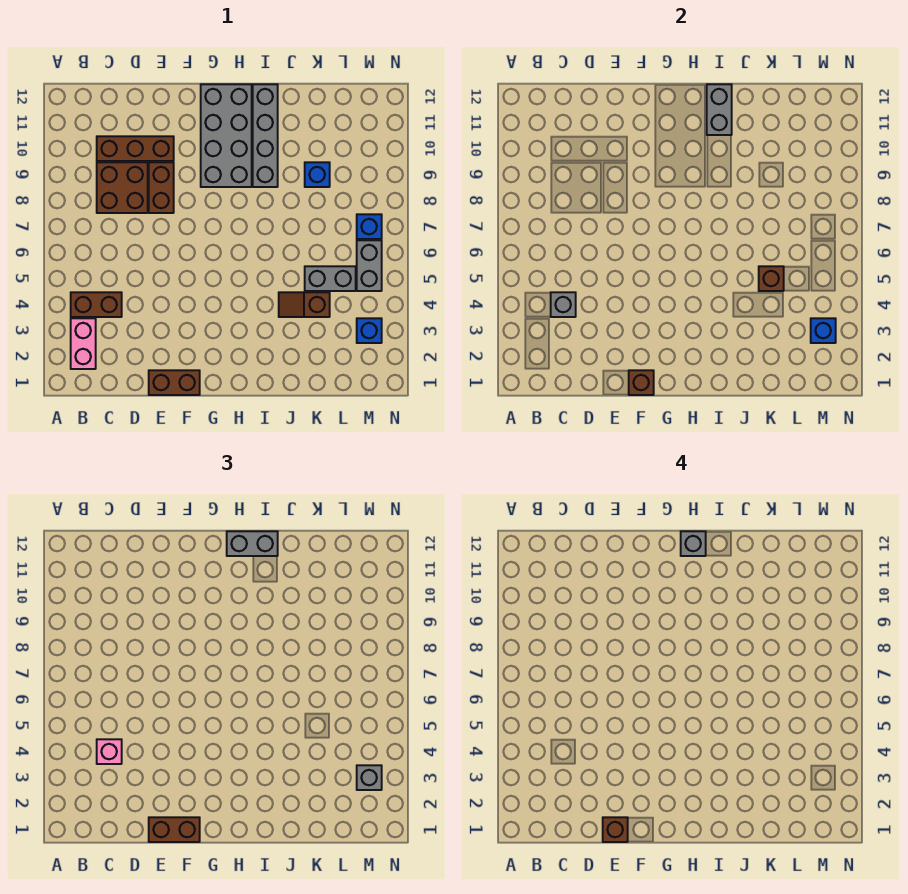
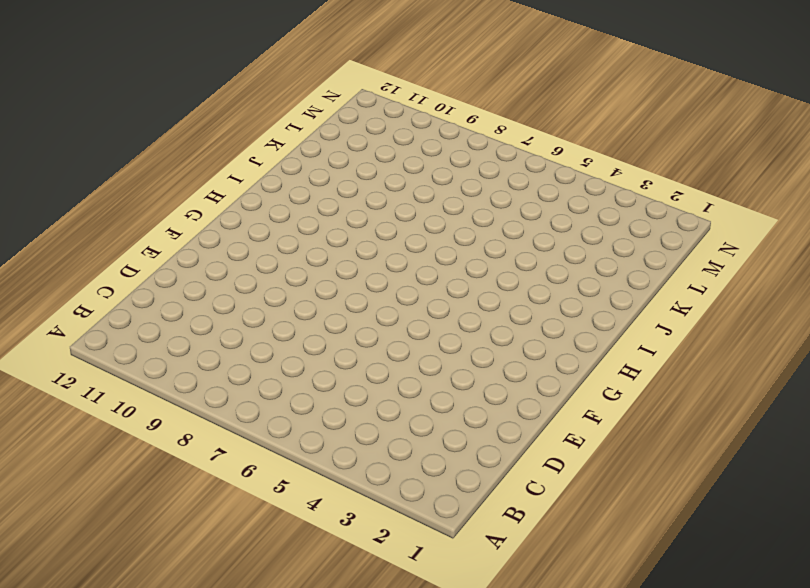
none -> pink 1x2 brick [71,318,96,369]
none -> brown 1x2 brick [71,292,122,317]
none -> brown 2x2 brick [97,162,148,213]

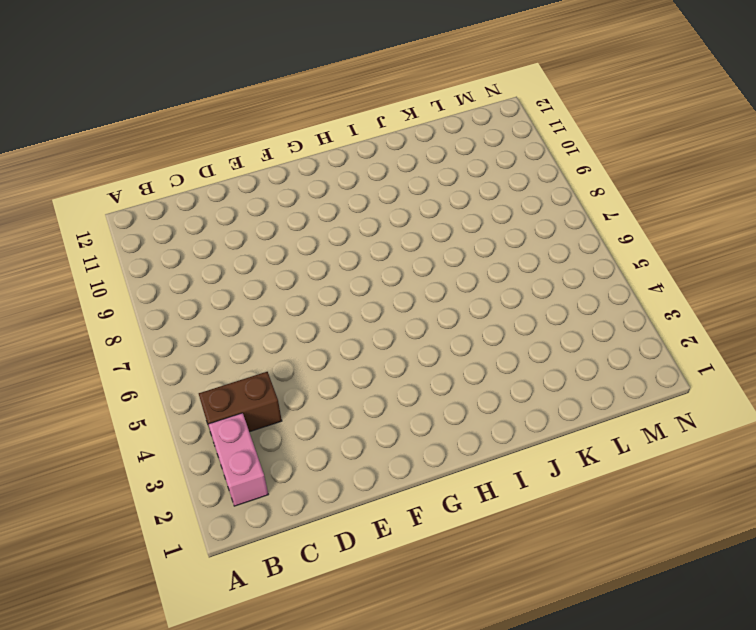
none -> brown 2x2 brick [97,162,148,213]
none -> brown 1x3 brick [97,136,174,161]
none -> brown 1x2 brick [149,370,200,395]

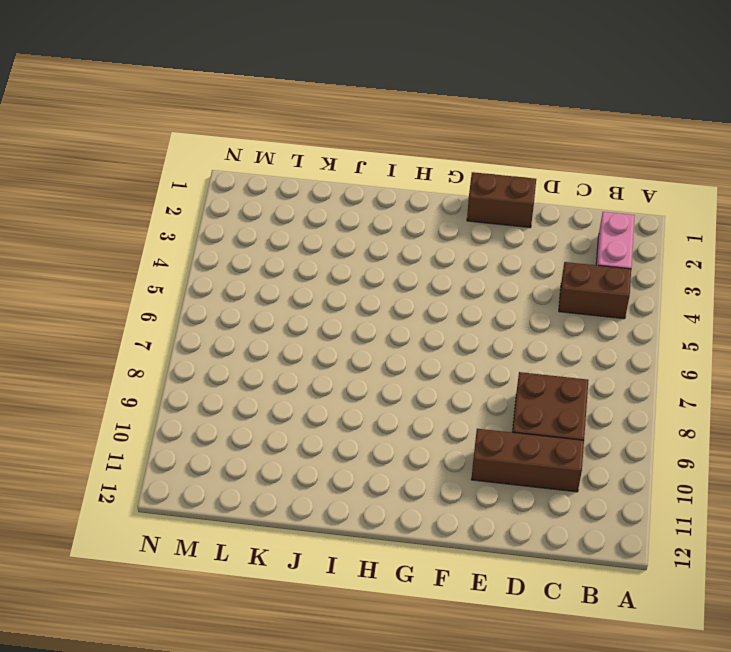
none -> brown 1x2 brick [149,162,174,213]
none -> grey 2x4 brick [201,84,252,187]
none -> grey 1x4 brick [253,84,278,187]

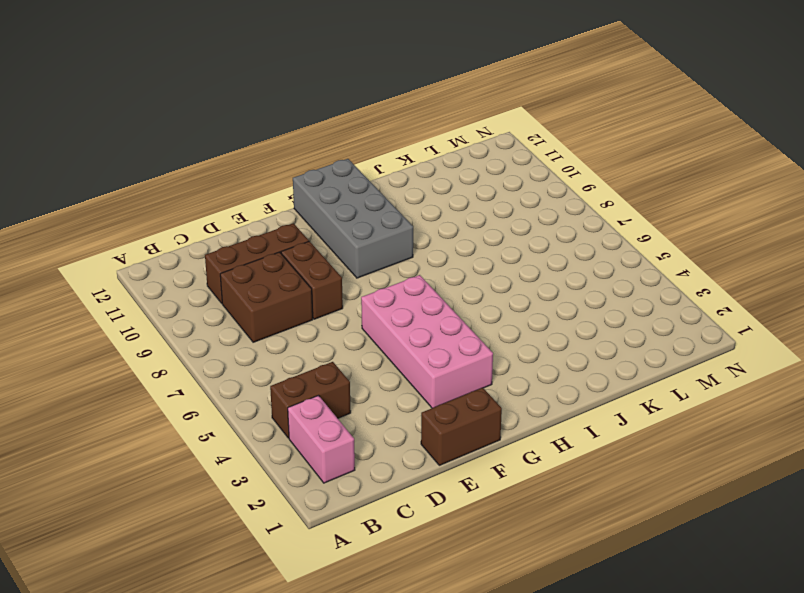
pink 2x4 brick [361,275,493,408] -> none
none -> grey 1x4 brick [253,84,278,187]
none -> brown 1x2 slope [279,292,330,317]
none -> grey 1x2 brick [305,266,356,291]

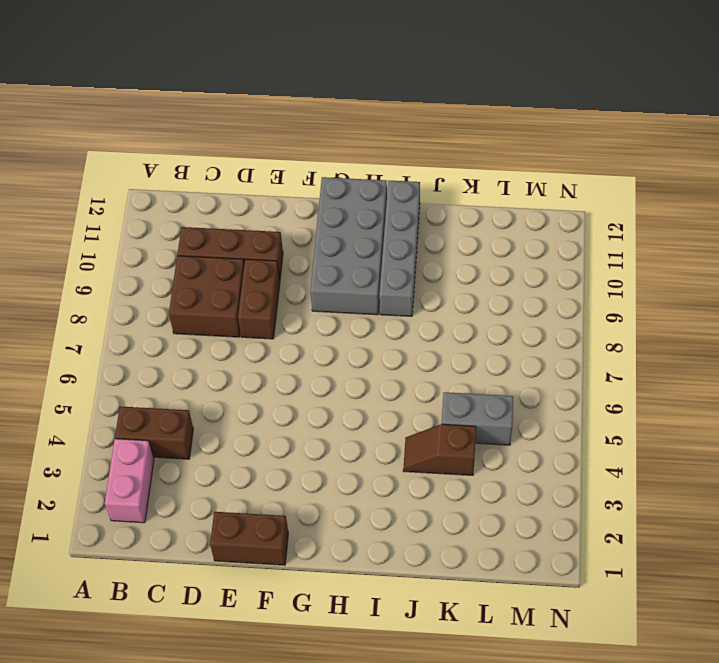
none -> blue 1x1 brick [305,162,330,187]
none -> blue 1x1 brick [357,318,382,343]
none -> grey 1x2 brick [357,240,382,291]

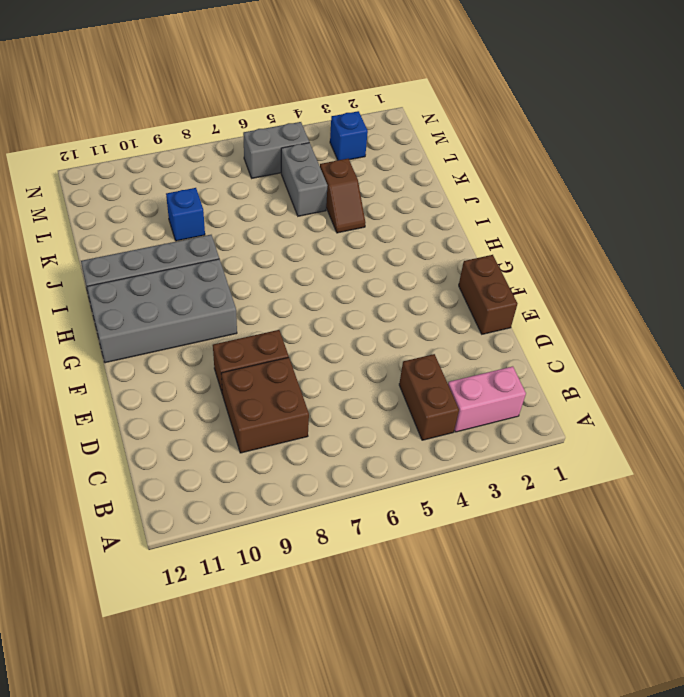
none -> brown 1x3 brick [97,136,174,161]
none -> blue 1x1 brick [357,214,382,239]
none -> grey 1x1 brick [551,292,576,317]

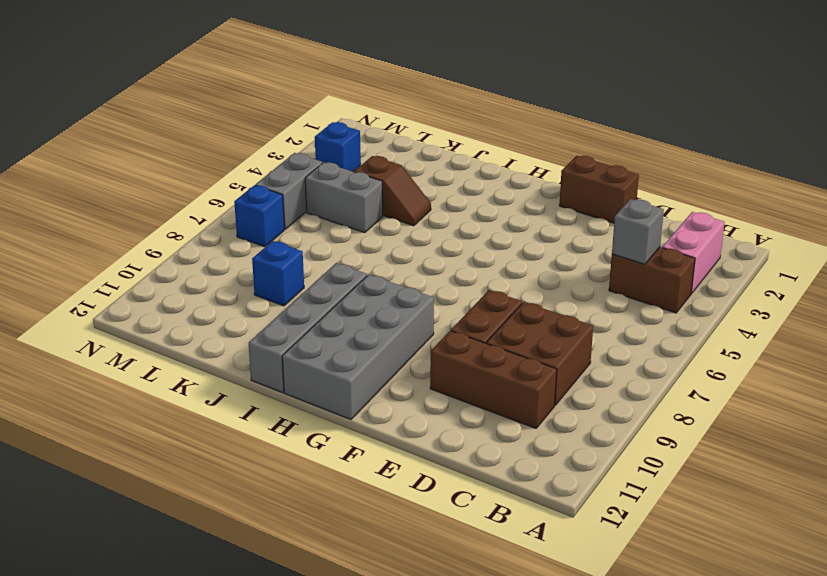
none -> brown 1x1 brick [629,370,654,395]
none -> grey 1x2 brick [707,84,732,135]
none -> brown 1x1 brick [759,266,784,291]

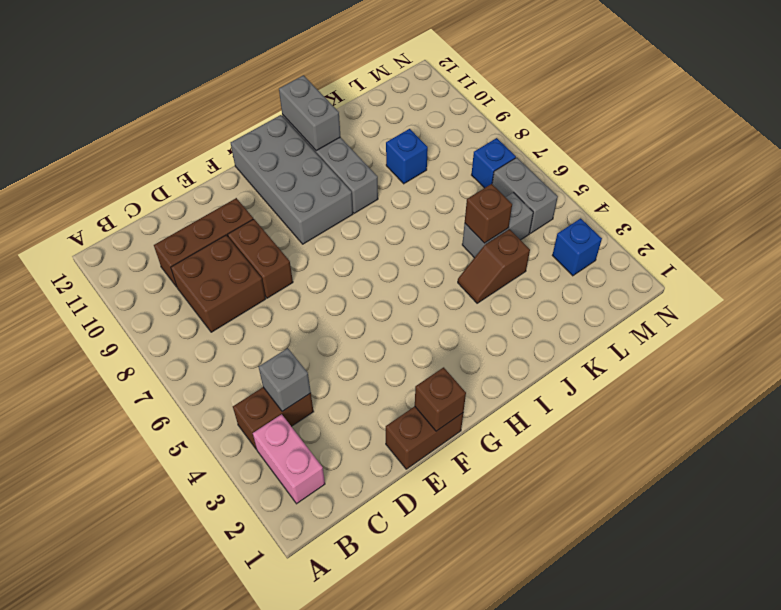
none -> blue 1x1 brick [811,318,836,343]
none -> pink 1x1 brick [97,739,122,764]
none -> brown 1x2 brick [149,817,200,842]

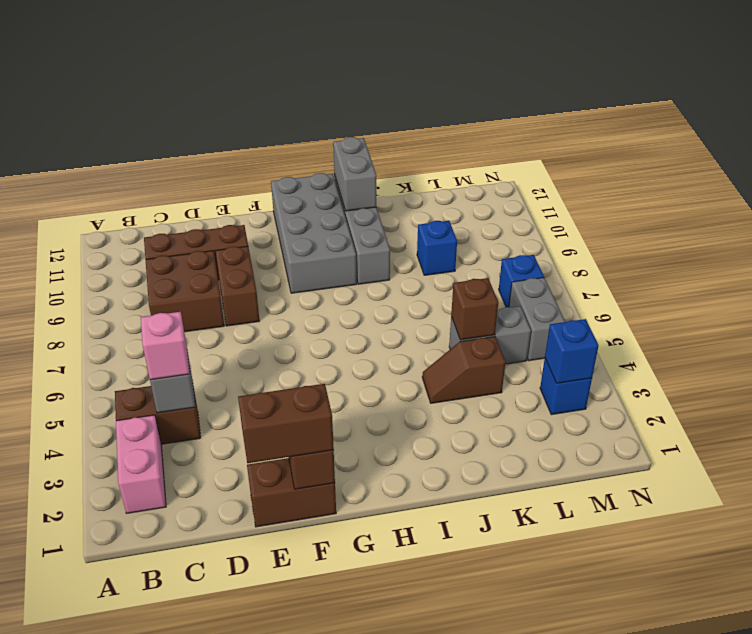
none -> grey 1x2 brick [227,531,278,556]
none -> grey 1x1 brick [357,765,382,790]
none -> brown 1x1 brick [603,817,628,842]

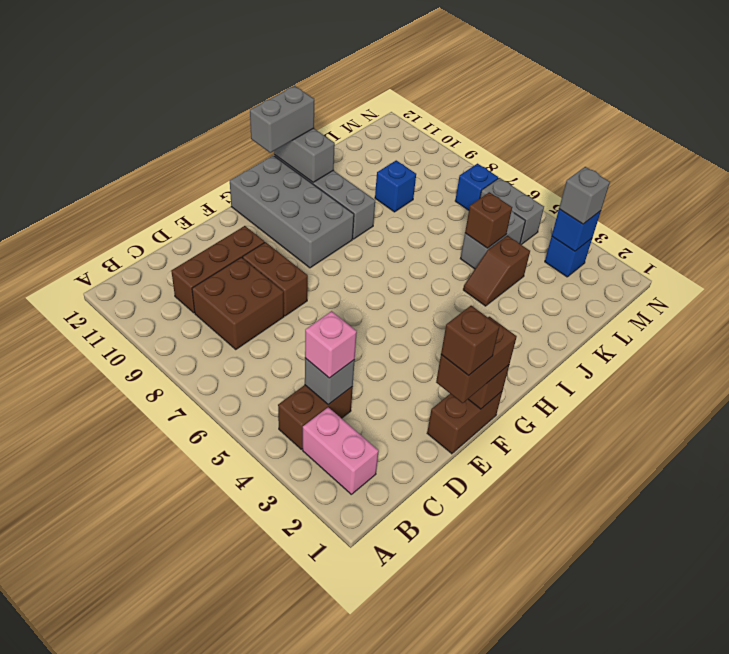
none -> grey 1x1 brick [681,531,706,556]

